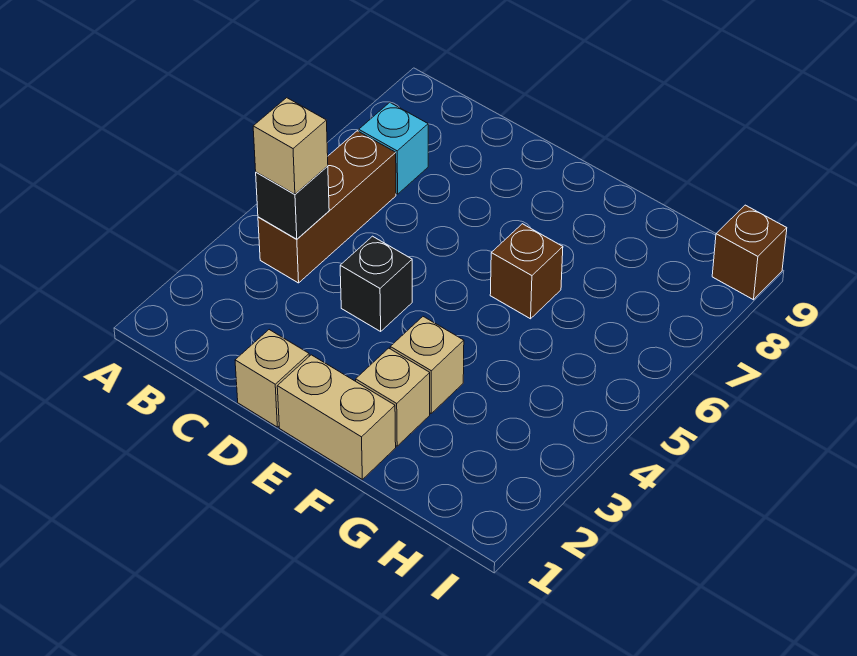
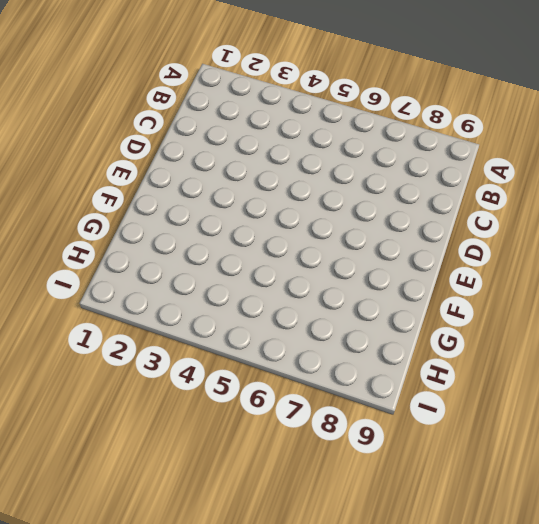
none -> brown 1x3 brick [258,131,396,283]
none -> cyan 1x1 brick [359,103,428,194]

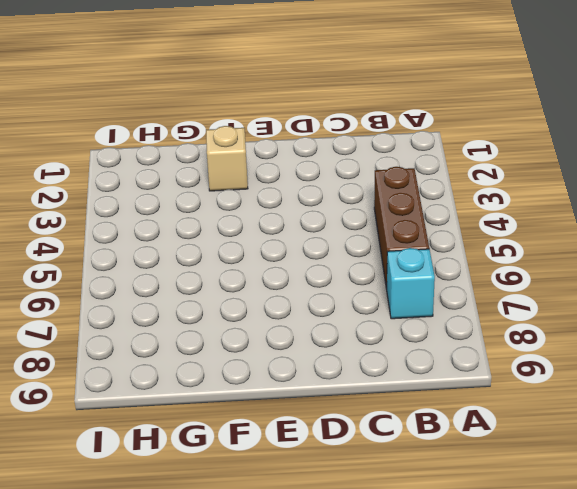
none -> tan 1x1 brick [235,330,309,427]
none -> black 1x1 brick [340,236,412,331]

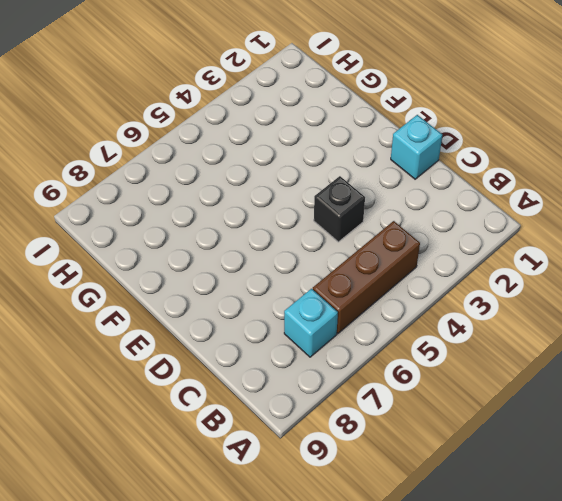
cyan 1x1 brick [391,115,442,179] -> tan 1x1 brick [235,330,309,427]
none -> tan 1x2 brick [277,355,396,479]
none -> tan 1x1 brick [356,348,430,446]

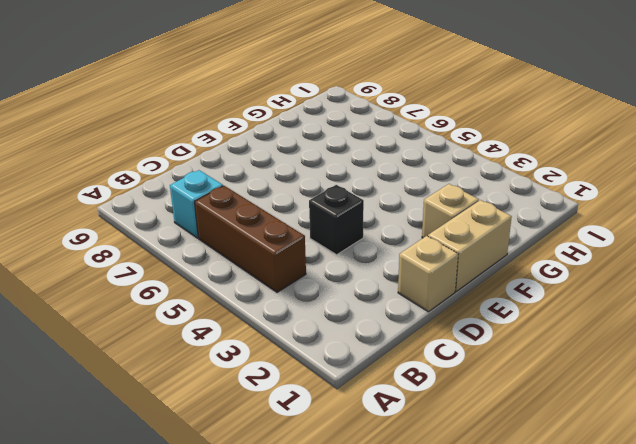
none -> tan 1x1 brick [390,317,464,413]
none -> brown 1x1 brick [490,224,563,319]

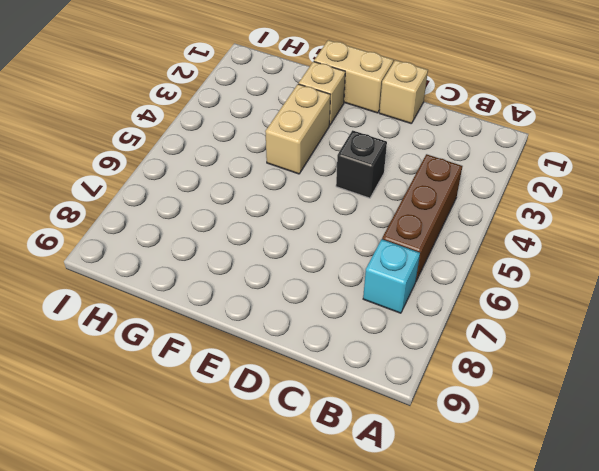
tan 1x2 brick [265,84,330,174] -> tan 1x1 brick [390,317,464,413]
none -> brown 1x1 brick [490,224,563,319]
none -> brown 1x1 brick [712,205,787,300]

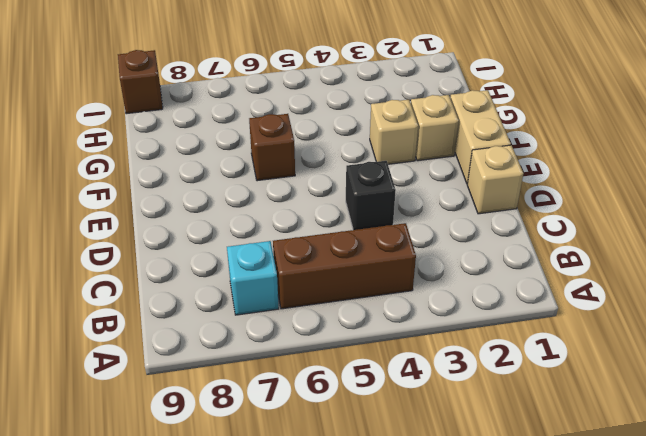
none -> black 1x1 brick [256,166,329,239]
none -> tan 1x1 brick [253,98,328,194]

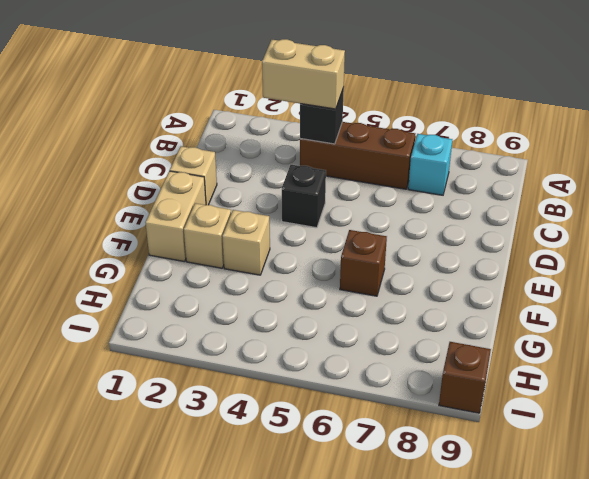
tan 1x2 brick [262,39,345,109] -> tan 1x1 brick [253,98,328,194]

